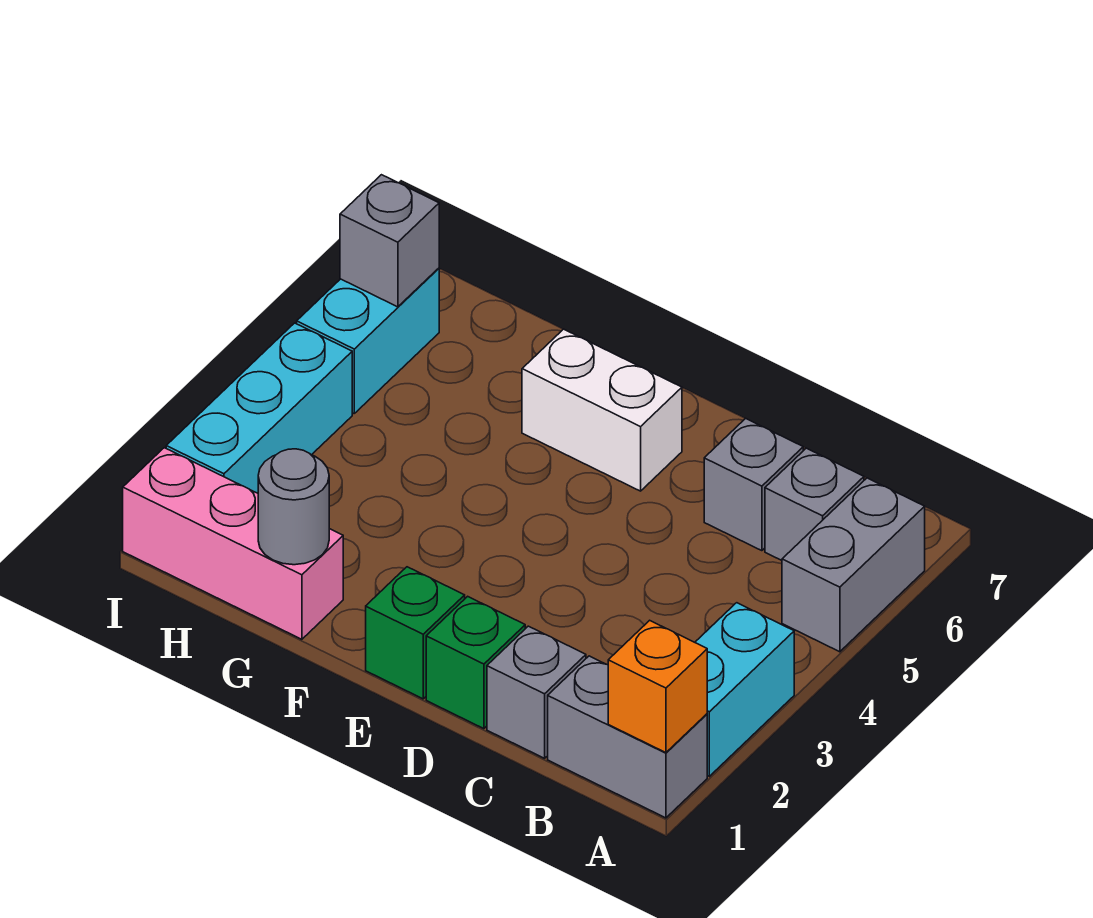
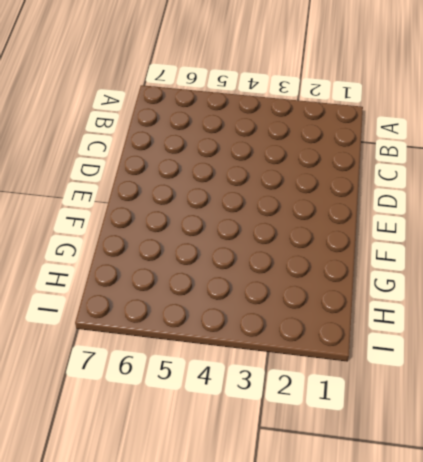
none -> grey 1x2 brick [548,656,707,818]
none -> cyan 1x2 brick [695,603,794,776]
none -> grey 1x2 brick [782,478,925,652]

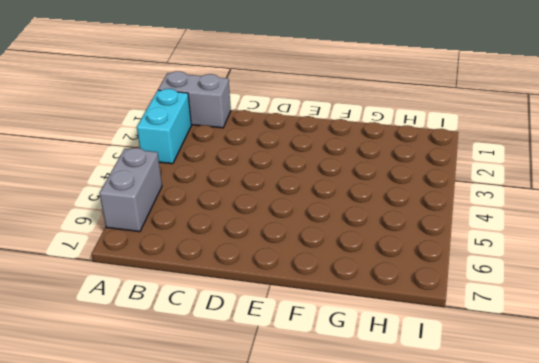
none -> grey 1x1 brick [765,448,864,560]
none -> grey 1x1 brick [487,626,586,758]
none -> grey 1x1 brick [704,418,803,551]

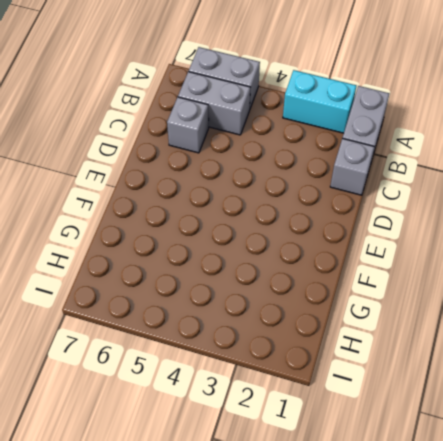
grey 1x2 brick [178,72,250,135] -> grey 1x1 brick [765,448,864,560]
none -> green 1x1 brick [426,596,525,729]
none -> green 1x1 brick [366,567,465,699]
none -> white 1x2 brick [522,329,682,491]

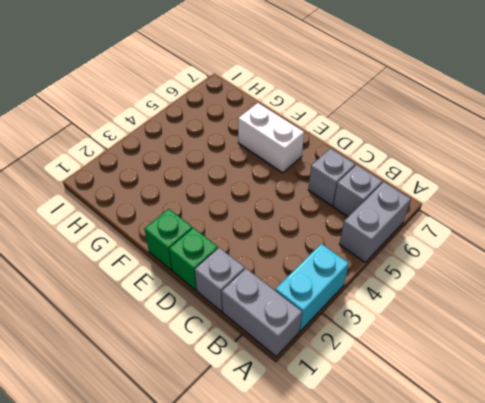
none -> pink 1x3 brick [123,448,343,639]
none -> cyan 1x3 brick [166,323,352,493]
none -> cyan 1x2 brick [297,268,439,413]

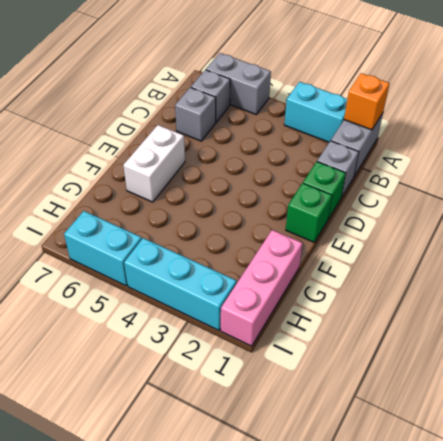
none -> grey 1x1 round brick [258,449,329,565]
none -> grey 1x1 brick [340,175,439,307]

